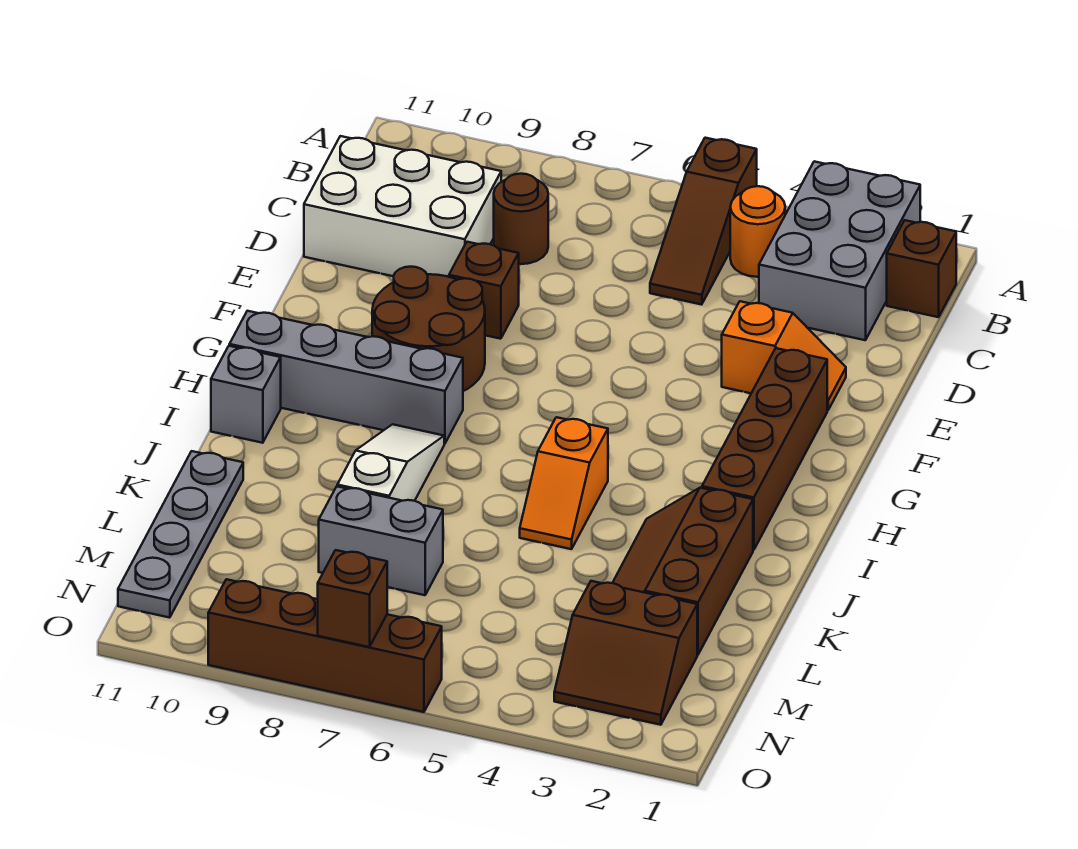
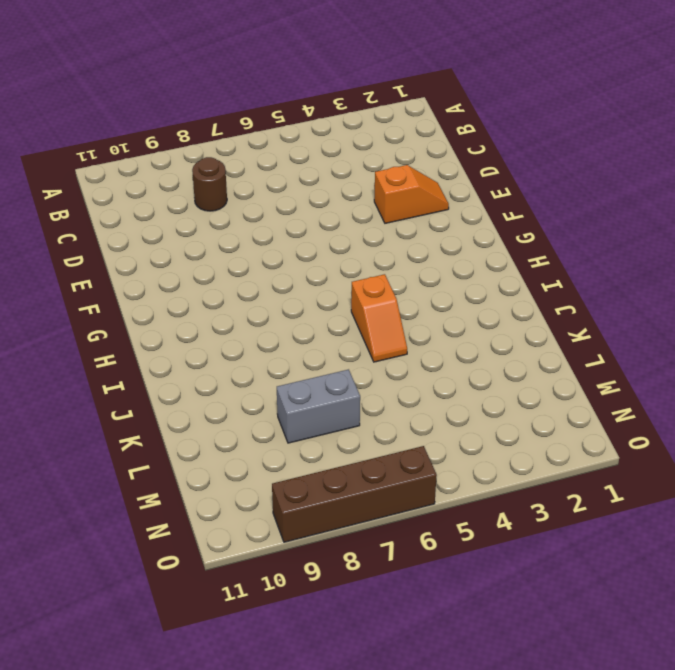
none -> grey 2x3 brick [759,161,920,340]
none -> brown 1x3 slope [650,138,757,305]
none -> brown 1x1 brick [887,220,956,317]

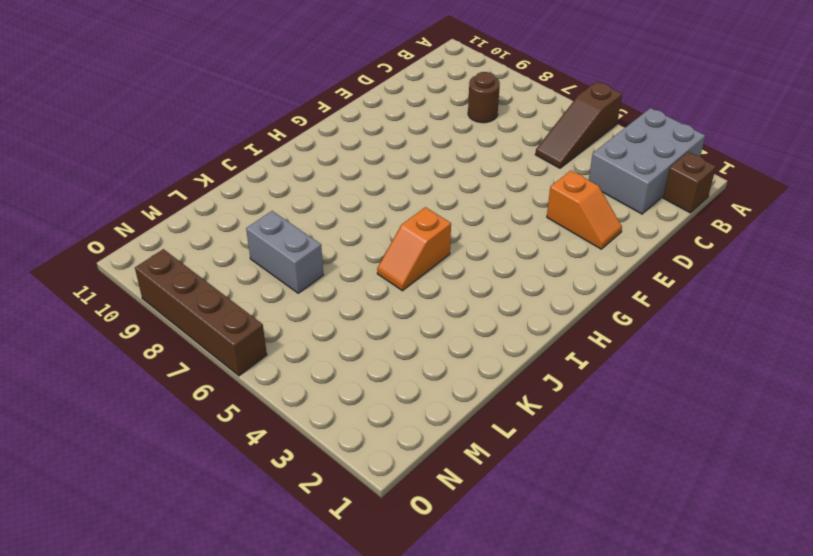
none -> orange 1x1 round brick [730,186,785,277]
none -> white 2x3 brick [304,136,501,277]
none -> brown 1x1 brick [449,242,519,339]

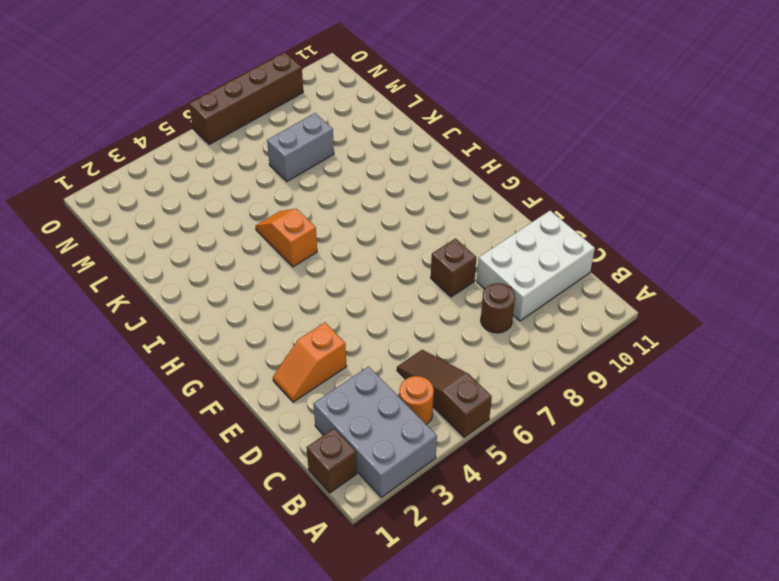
none -> brown 1x4 brick [702,348,827,550]
none -> brown 2x2 round brick [372,267,485,391]
none -> grey 1x4 brick [229,311,463,444]

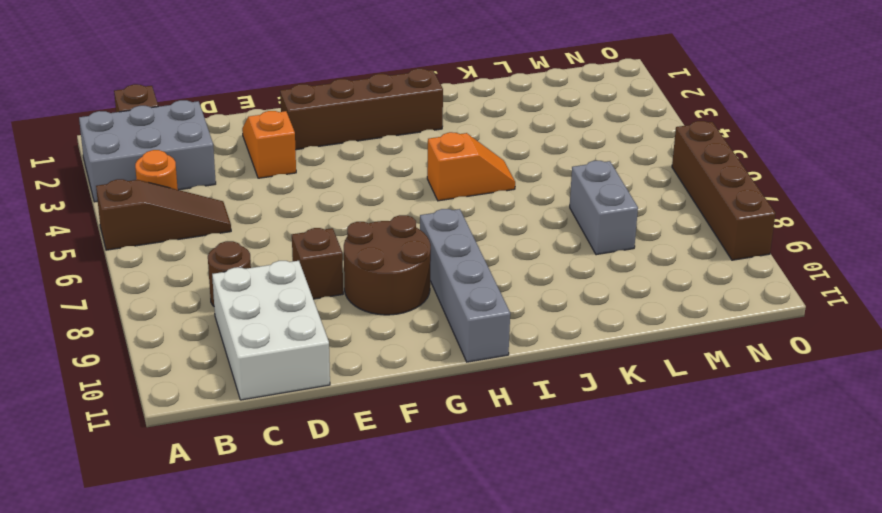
none -> white 1x3 slope [337,424,444,501]
none -> grey 1x1 brick [211,346,281,443]
none -> brown 2x3 slope [613,488,753,655]

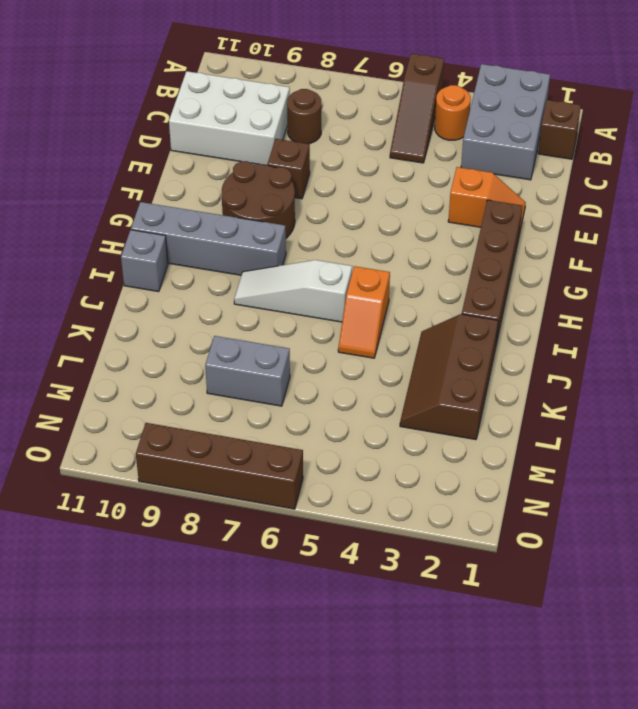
white 1x3 slope [234,260,352,322] -> white 1x3 slope turned to [337,424,444,501]
none -> grey 1x4 plate [118,451,243,618]
none -> brown 2x2 slope [554,581,697,725]
none -> brown 1x1 brick [318,550,387,647]

